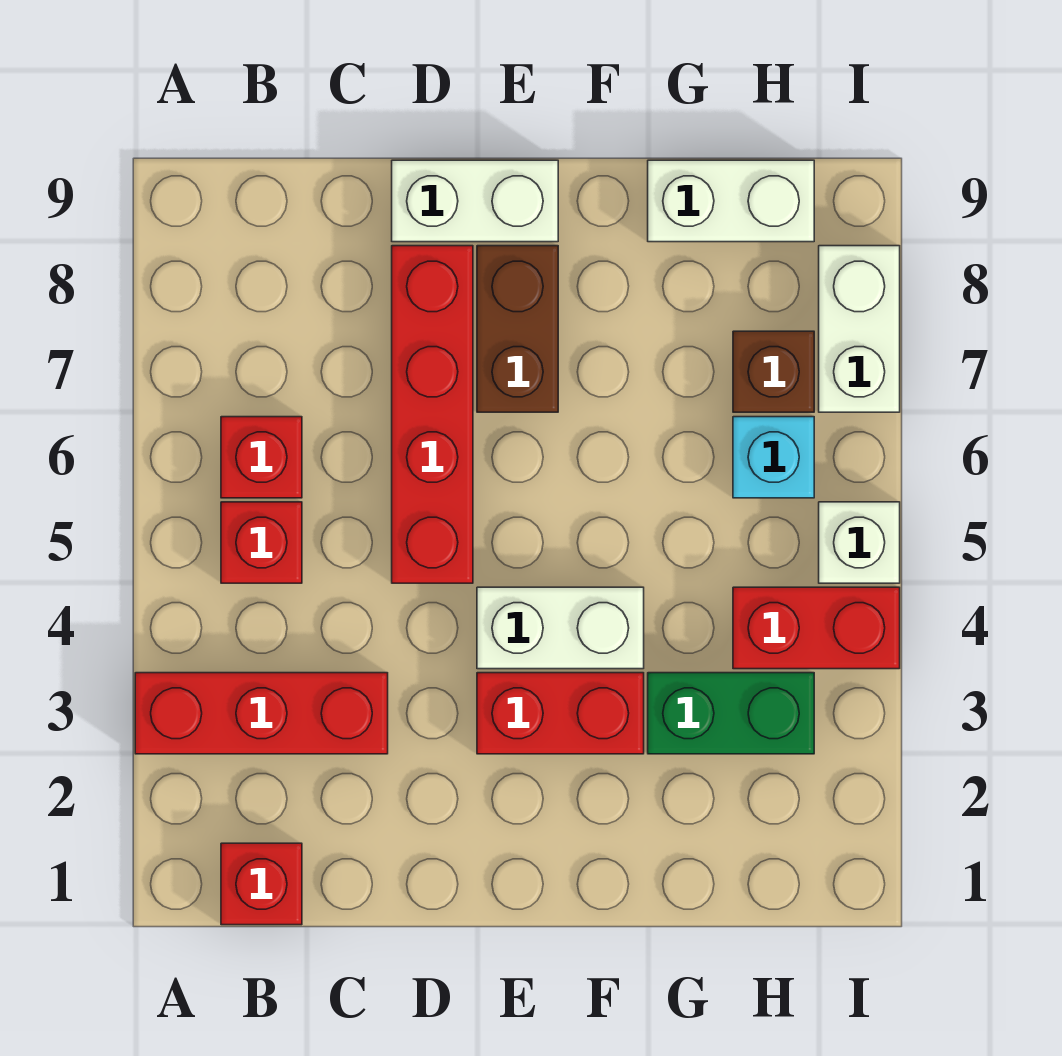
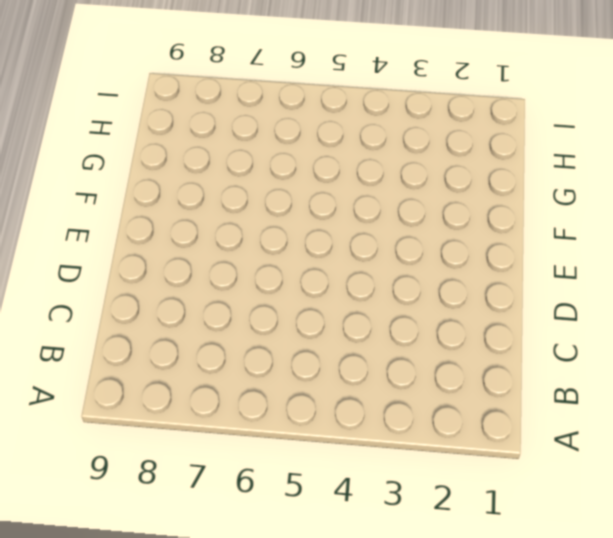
none -> red 1x3 brick [135,673,388,754]
none -> red 1x1 brick [221,843,302,925]
none -> red 1x1 brick [221,502,302,583]

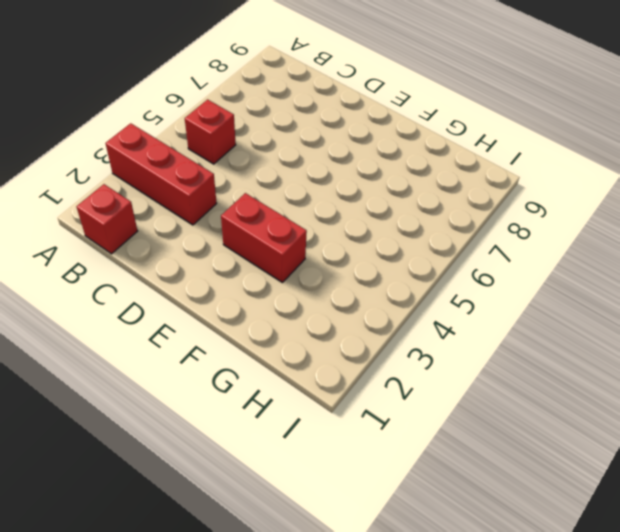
none -> red 1x1 brick [221,417,302,498]
none -> red 1x4 brick [392,246,473,583]
none -> white 1x2 brick [392,160,558,242]

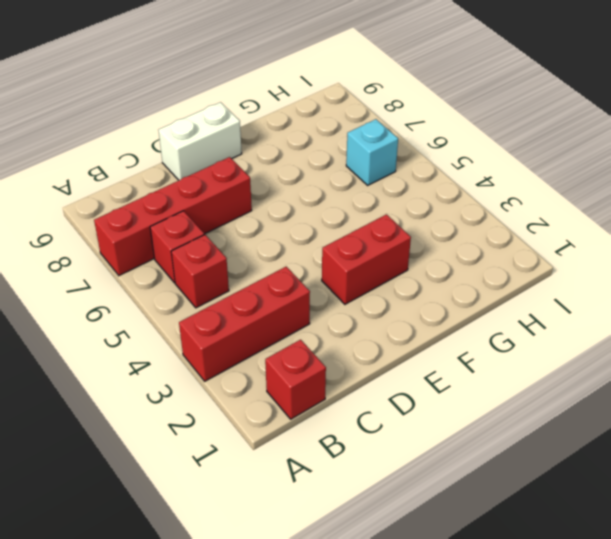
red 1x4 brick [94,157,252,276] -> red 1x4 brick turned to [392,246,473,583]
none -> white 1x2 brick [477,587,644,669]
none -> brown 1x2 brick [477,246,558,412]
none -> green 1x2 brick [648,673,814,754]

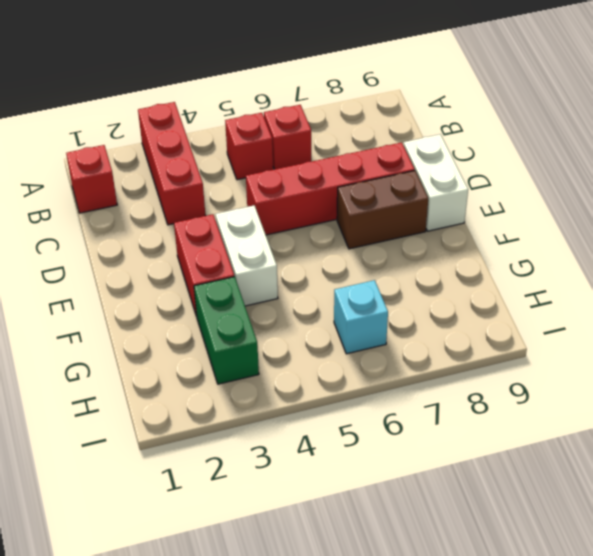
none -> white 1x2 brick [648,160,814,242]
none -> red 1x2 brick [733,587,900,669]
none -> brown 1x1 brick [733,331,814,412]

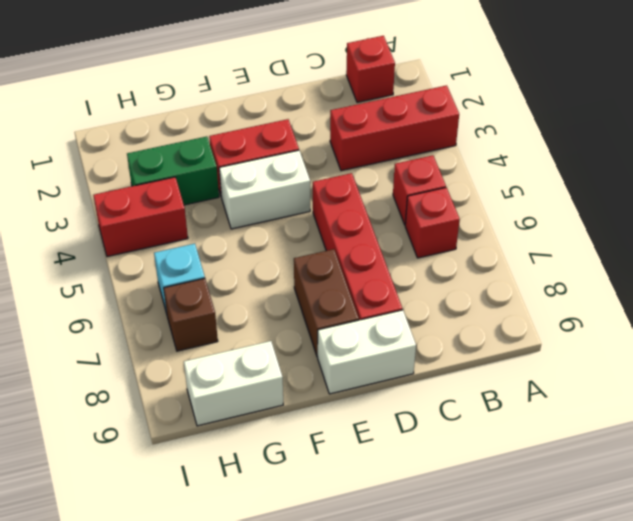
none -> white 1x1 brick [819,502,900,583]
none -> white 1x2 brick [819,246,900,412]

